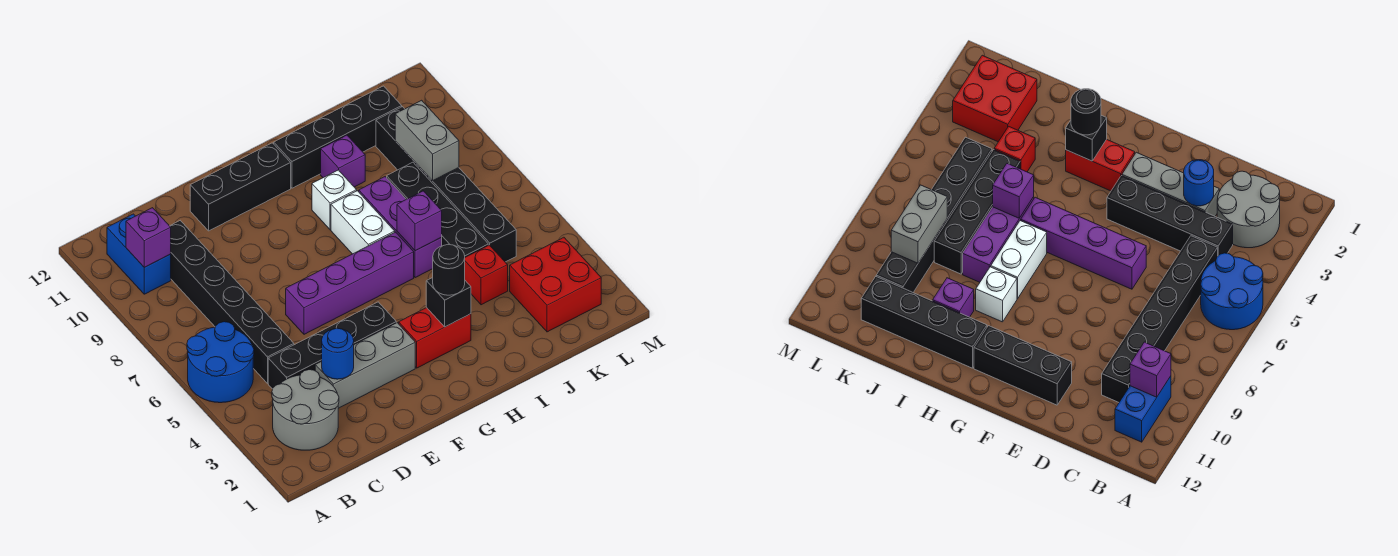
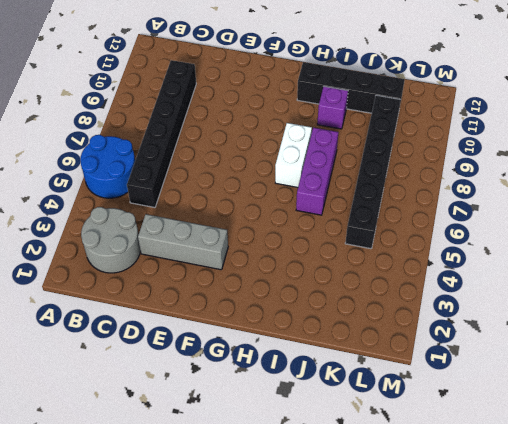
none -> blue 1x2 brick [107,214,171,294]
none -> black 1x4 brick [268,302,396,389]
none -> purple 1x4 brick [286,232,414,334]

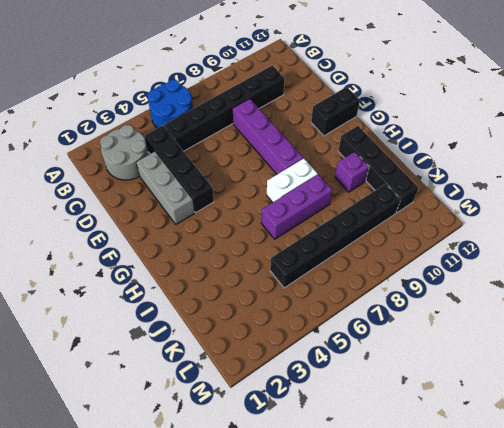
purple 1x4 brick [233,99,303,174] -> purple 1x4 brick moved to [286,232,414,334]
black 1x2 brick [311,87,360,136] -> black 1x3 brick [190,143,291,231]
none -> blue 1x2 brick [107,214,171,294]
none -> red 1x2 brick [399,308,471,368]
none -> white 1x1 brick [312,170,357,230]

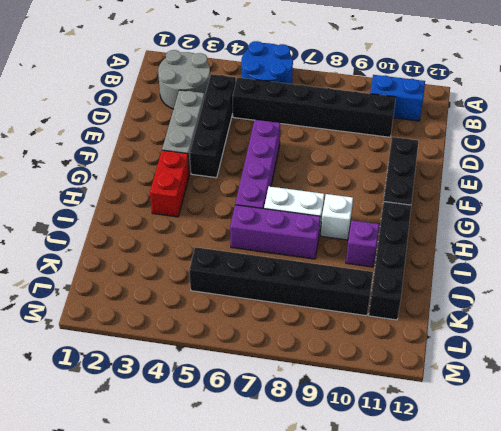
none -> red 1x1 brick [465,245,508,305]
none -> black 1x4 brick [387,162,488,257]
none -> red 2x2 brick [510,237,601,332]

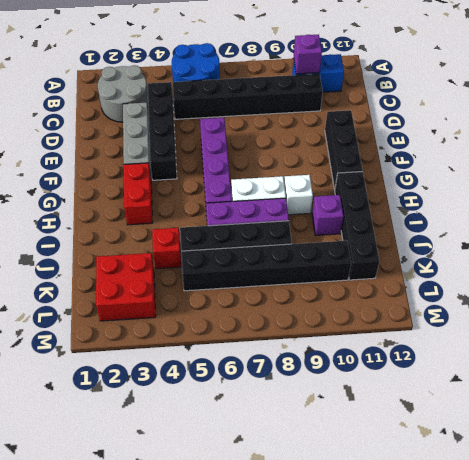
none -> blue 1x1 round brick [322,328,354,379]
none -> black 1x1 brick [426,278,471,327]
none -> purple 1x1 brick [397,191,442,251]

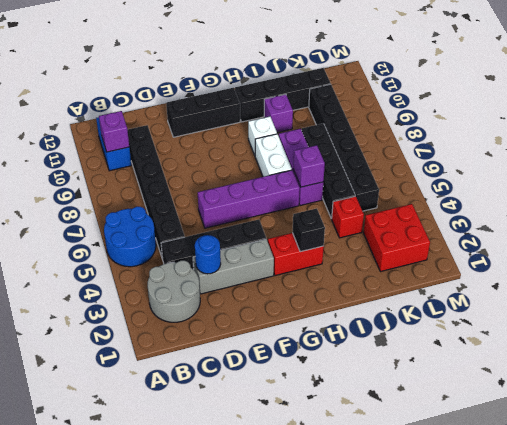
none -> grey 1x2 brick [395,100,459,181]
none -> black 1x1 round brick [433,245,465,295]

